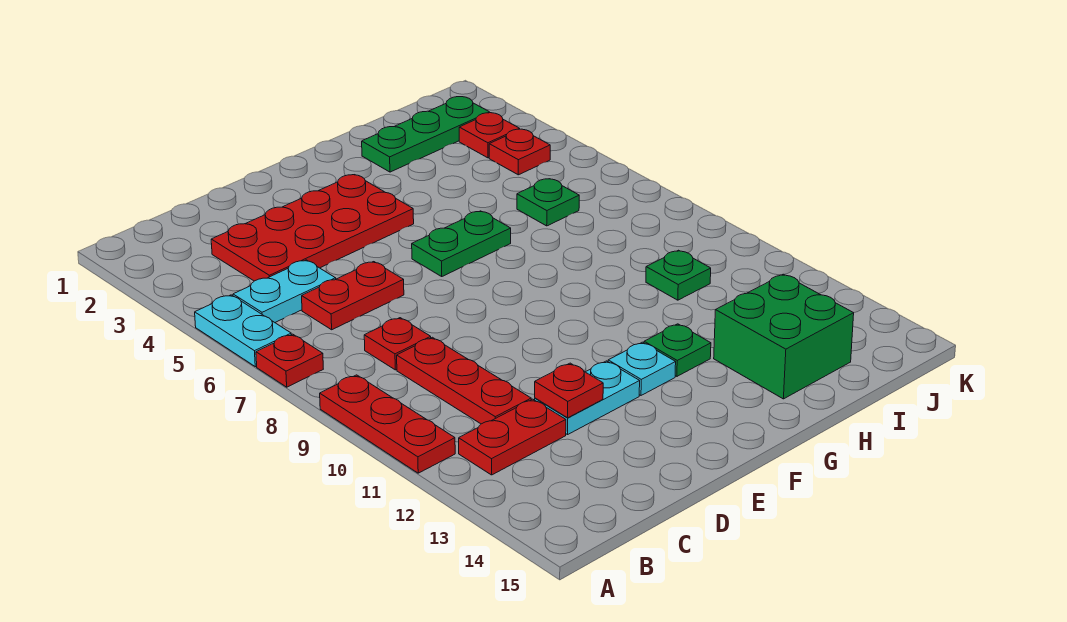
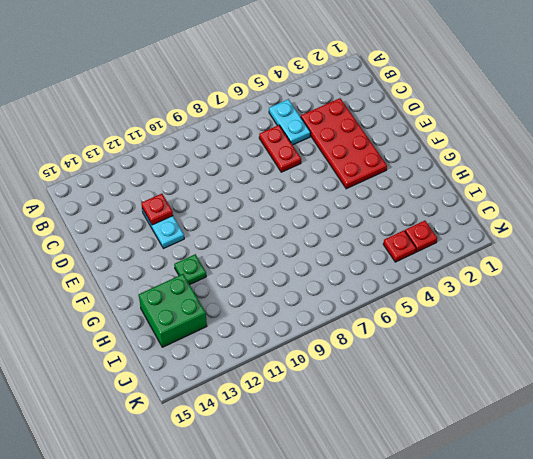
none -> cyan 1x2 plate [195,295,291,367]
none -> red 1x1 plate [256,334,323,387]
none -> red 1x3 plate [320,375,455,473]

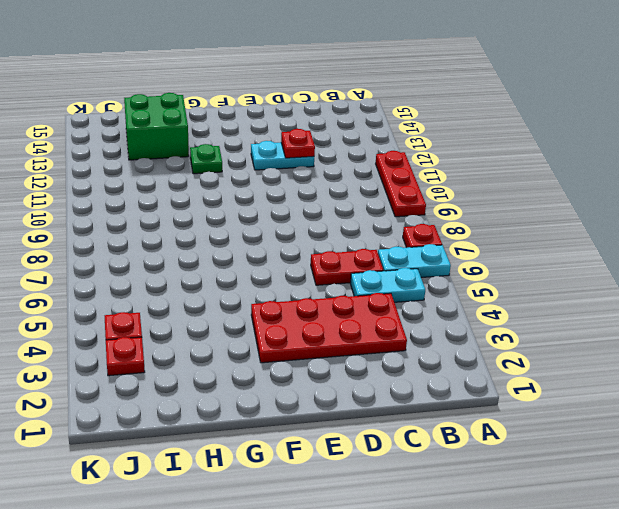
cyan 1x2 plate [378,244,451,278] -> cyan 1x2 plate turned to [195,295,291,367]
none -> red 1x2 plate [459,399,566,475]
none -> red 1x1 plate [364,318,431,370]
none -> red 1x3 plate [397,337,531,424]

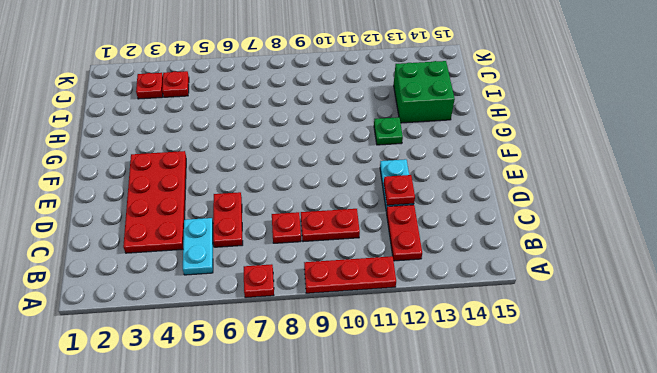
red 1x2 plate [301,209,360,242] -> red 1x3 plate [397,337,531,424]
none -> cyan 1x2 plate [195,295,291,367]
none -> green 1x2 plate [412,211,511,276]
none -> cyan 1x1 plate [608,342,676,395]

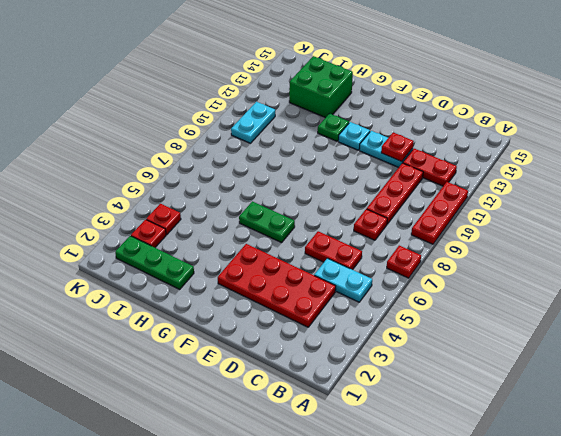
cyan 1x2 plate [231,102,275,143] -> cyan 1x2 plate moved to [195,295,291,367]
none -> green 1x1 plate [517,179,579,226]
none -> green 1x1 plate [646,250,711,300]

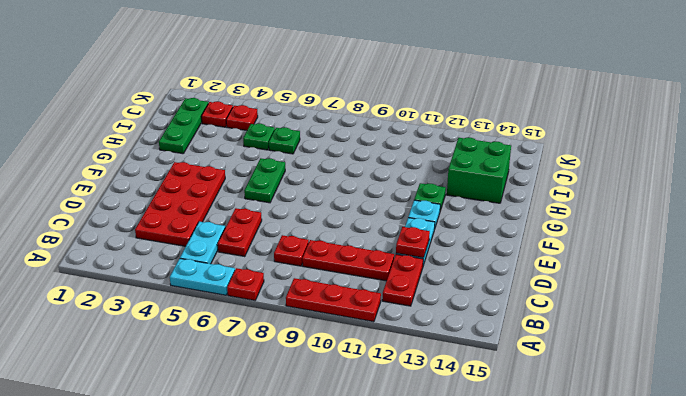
green 1x1 plate [243,124,275,150] -> green 1x1 plate moved to [646,250,711,300]

